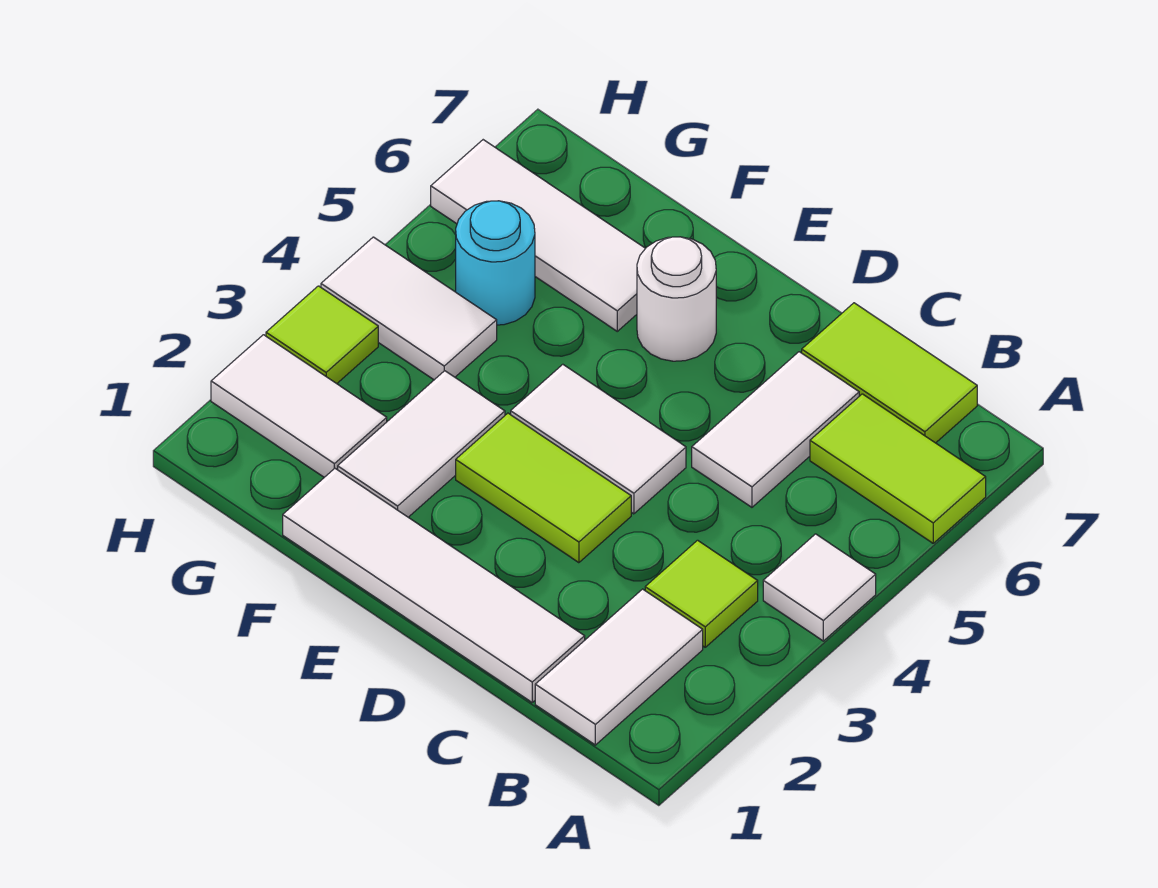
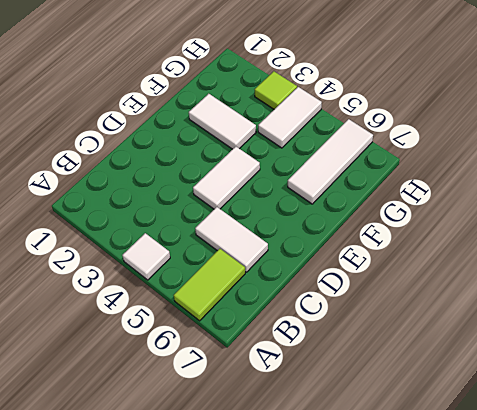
none -> white 1x2 tile [535,589,703,745]
none -> lime 1x1 tile [645,540,758,647]
none -> lime 1x2 tile [802,303,977,443]

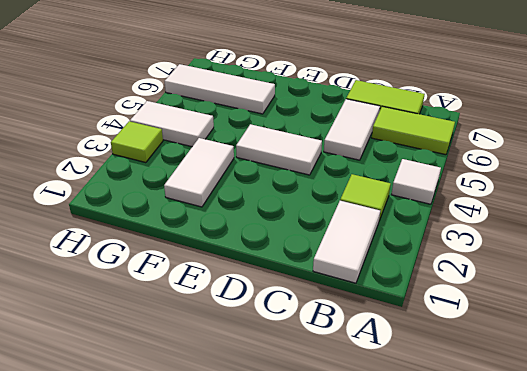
none -> white 1x4 tile [283,468,585,702]
none -> lime 1x2 tile [456,413,631,563]
none -> white 1x1 round brick [637,237,716,361]

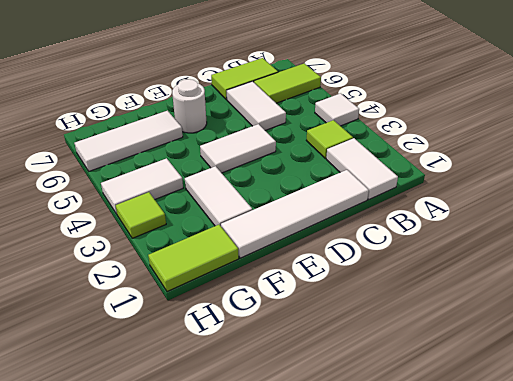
lime 1x2 tile [148,225,239,292] -> lime 1x2 tile moved to [456,413,631,563]
none -> white 1x2 tile [211,335,387,477]
none -> cyan 1x1 round brick [456,201,535,325]

